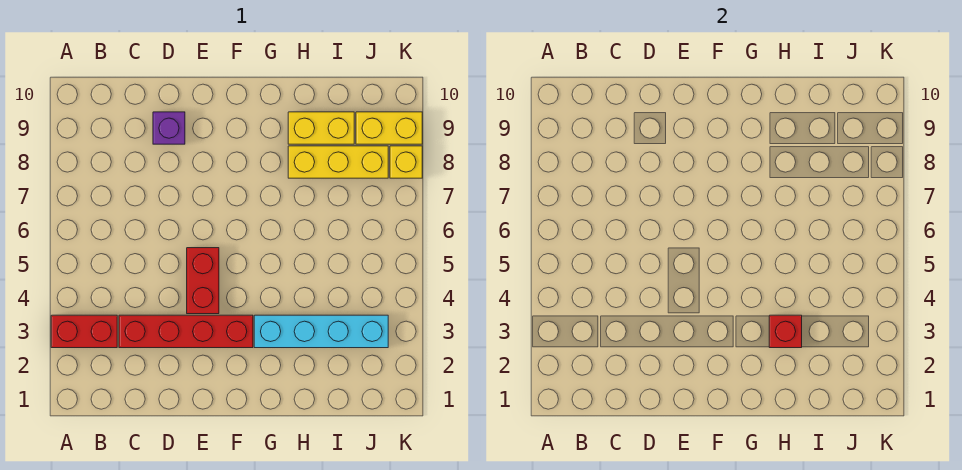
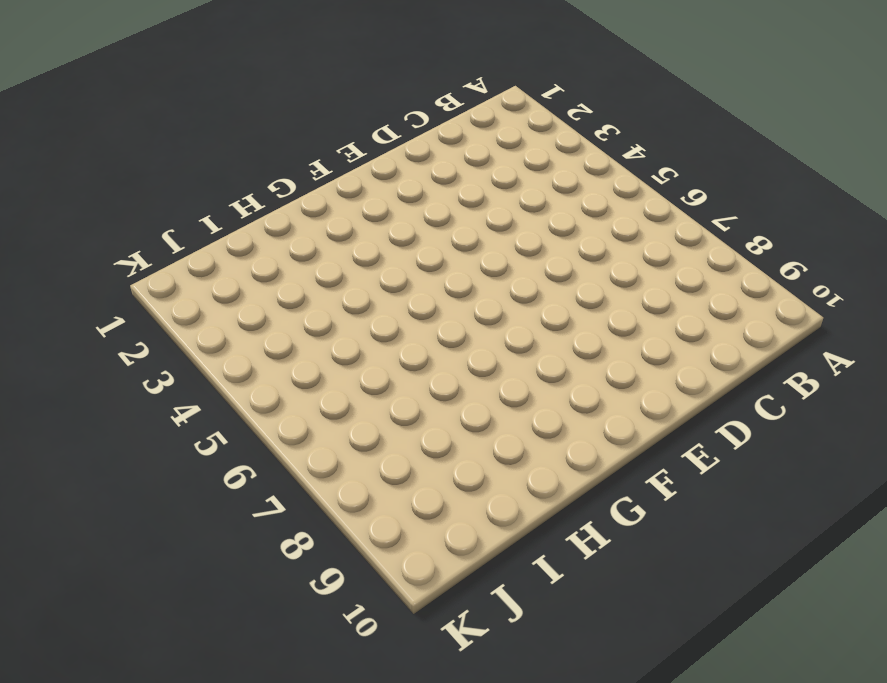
none -> red 1x2 brick [51,315,117,348]
none -> red 1x4 brick [119,315,253,348]

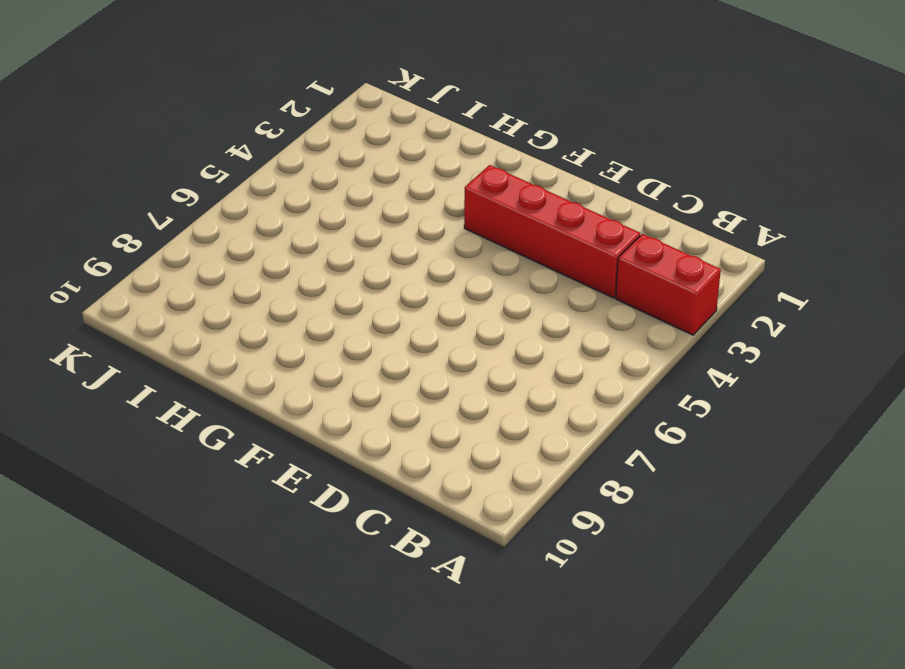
none -> purple 1x1 brick [153,112,185,144]
none -> red 1x2 brick [187,248,219,314]

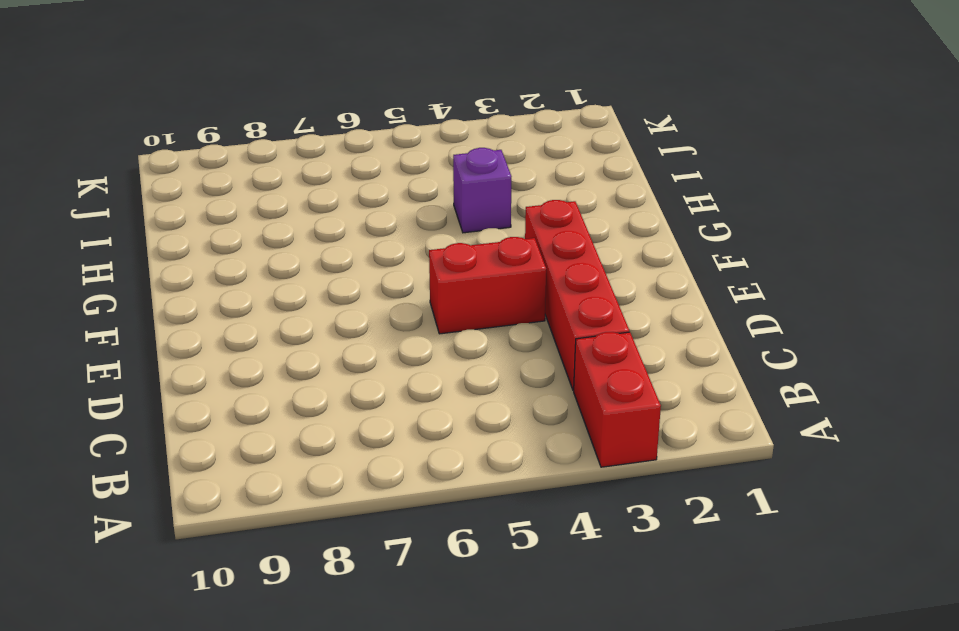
purple 1x1 brick [453,148,512,233] -> purple 1x1 brick moved to [153,112,185,144]
none -> cyan 1x4 brick [254,315,388,348]
none -> yellow 1x3 brick [288,146,388,178]

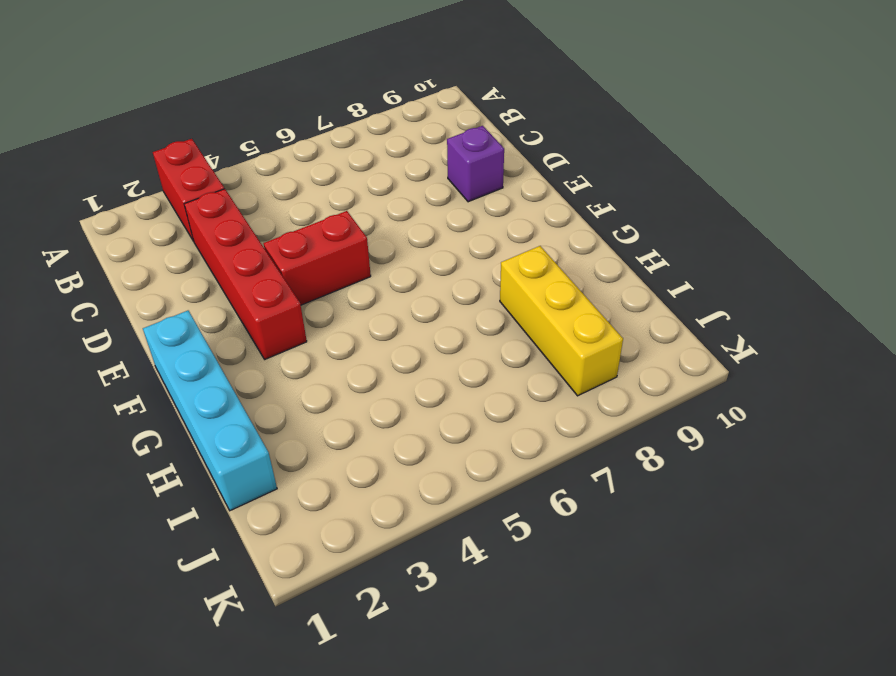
cyan 1x4 brick [143,311,277,511] -> cyan 1x4 brick moved to [254,315,388,348]
none -> yellow 1x2 brick [288,112,354,144]
none -> yellow 1x2 brick [356,112,422,144]

